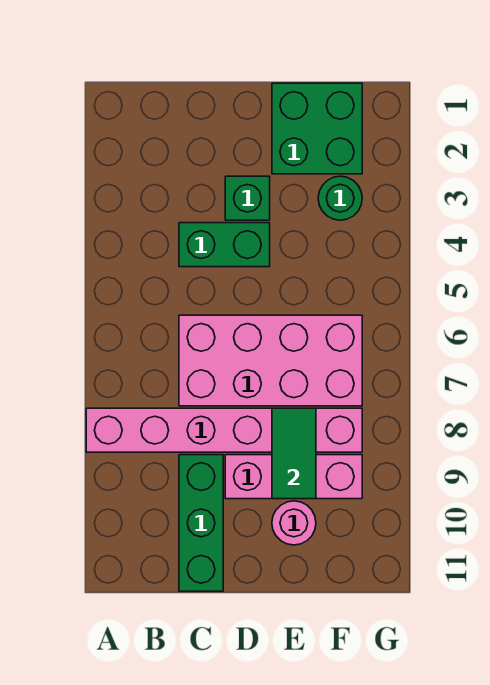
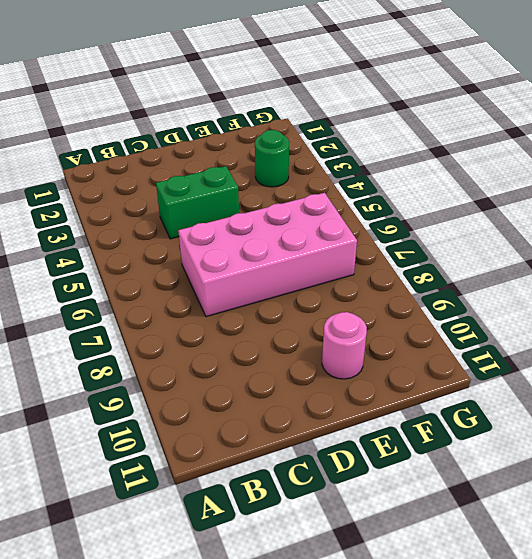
none -> pink 1x6 brick [86,408,362,452]
none -> green 1x3 brick [179,455,223,591]

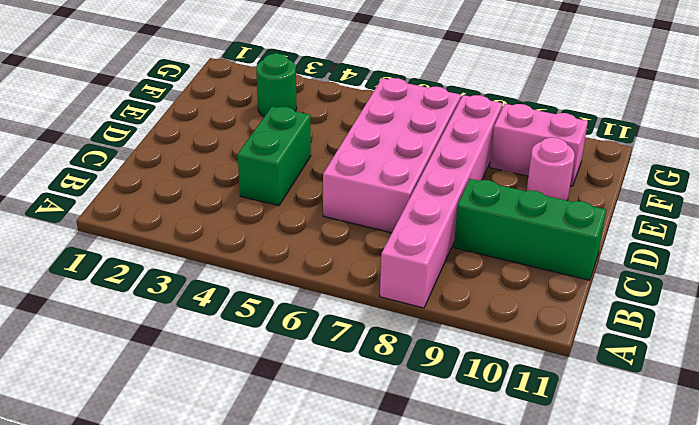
pink 1x2 brick [490,104,588,186] -> pink 1x3 brick [225,455,362,499]
none -> green 1x1 brick [225,176,270,220]
none -> green 2x2 brick [272,83,362,174]

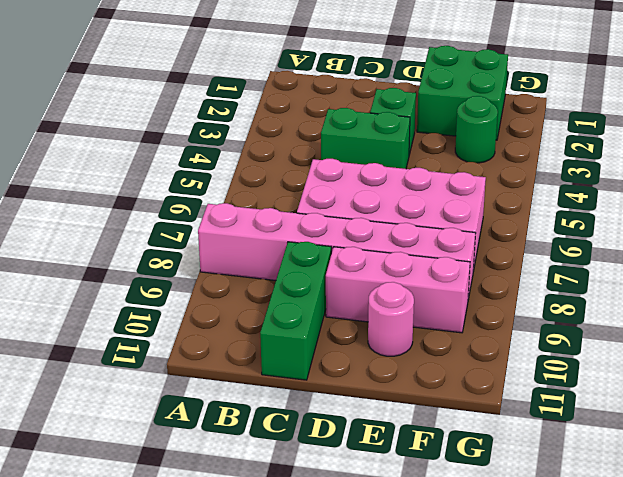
none -> green 1x2 tile [272,408,316,499]

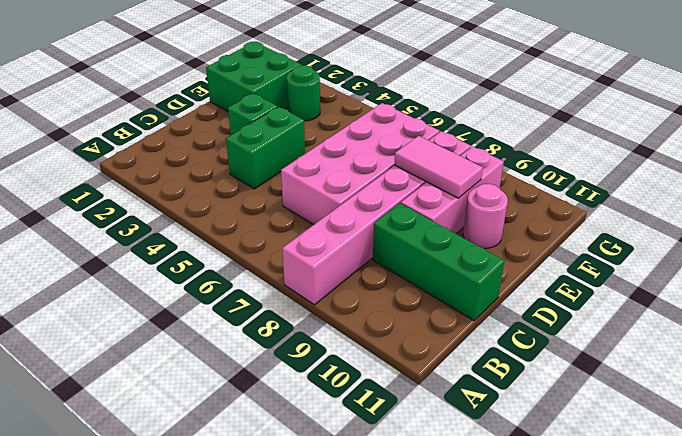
pink 1x2 tile [394,136,483,198] -> green 1x2 tile [272,408,316,499]

